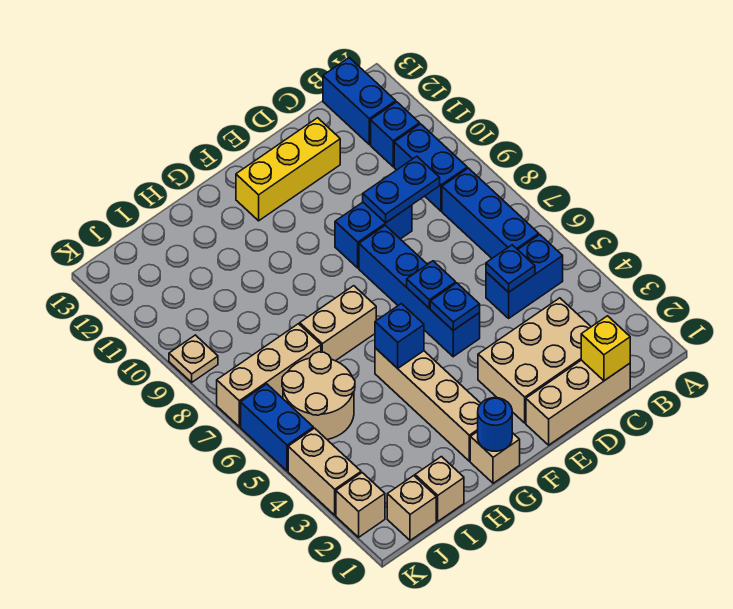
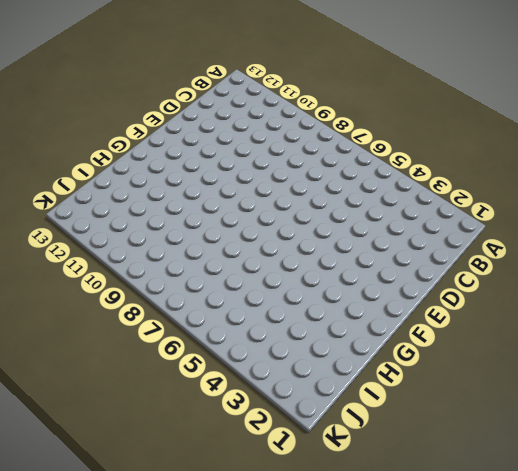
none -> blue 1x2 brick [486,235,563,318]
none -> blue 1x3 brick [442,168,539,258]
none -> blue 1x2 brick [394,124,467,211]

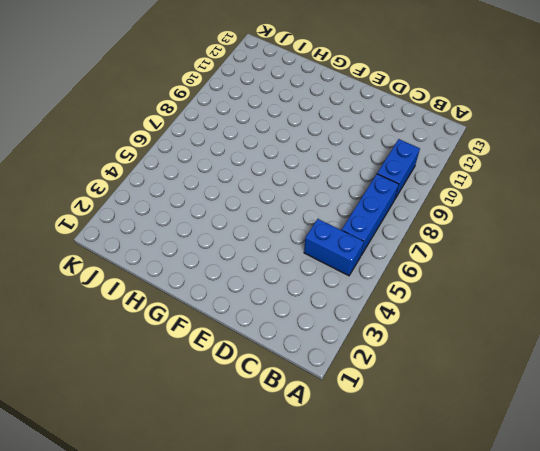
none -> blue 1x1 brick [371,102,420,167]
none -> blue 1x2 brick [323,58,396,144]
none -> tan 1x3 brick [526,360,630,445]

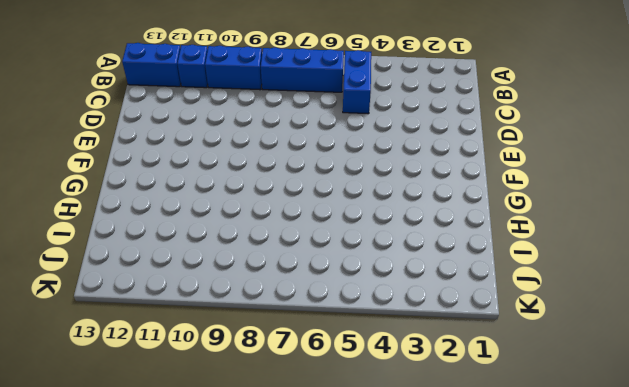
none -> tan 1x3 brick [526,360,630,445]
none -> tan 2x3 brick [478,298,591,423]
none -> blue 1x2 brick [335,202,412,268]

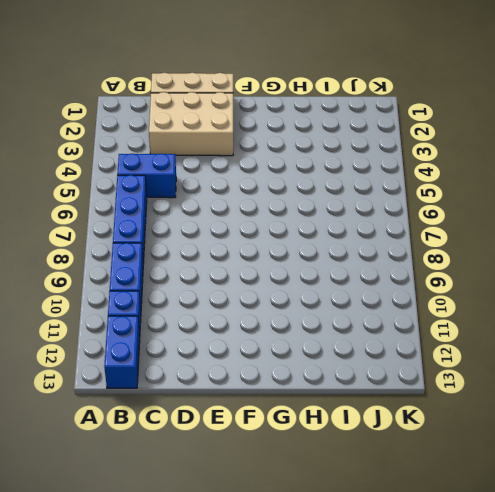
none -> blue 1x2 brick [335,202,412,268]
none -> yellow 1x3 brick [236,118,340,221]
none -> blue 1x4 brick [359,225,480,357]

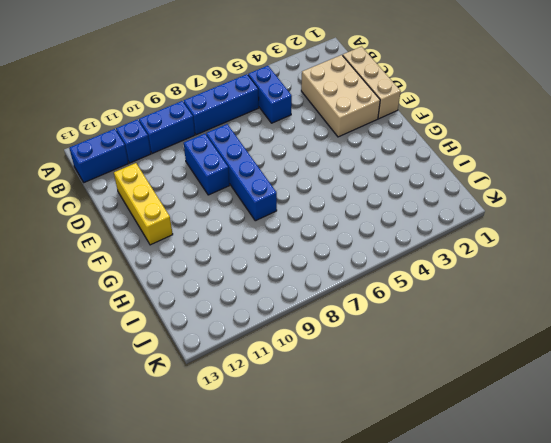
blue 1x4 brick [206,124,277,221] -> blue 1x4 brick turned to [359,225,480,357]
none -> tan 1x1 brick [470,432,520,483]
none -> tan 1x4 brick [375,348,481,461]
none -> tan 1x2 brick [300,286,376,361]

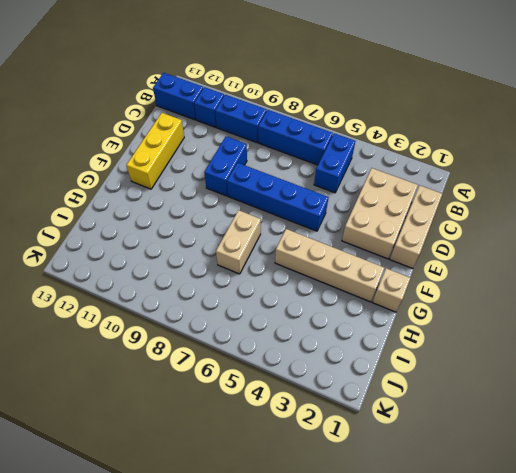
none -> tan 1x1 brick [415,457,464,521]
none -> tan 2x2 round brick [282,352,355,440]
none -> tan 1x3 brick [217,324,321,427]

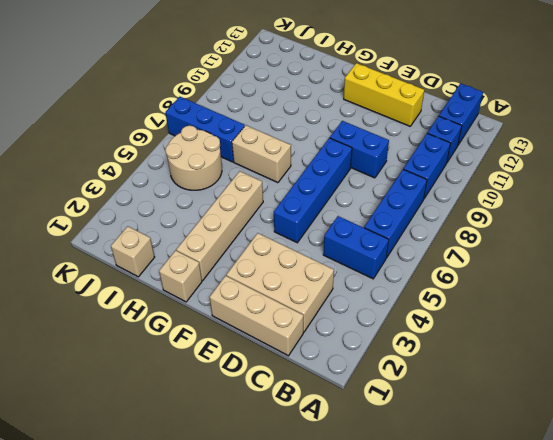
blue 1x3 brick [165,97,245,162] -> tan 1x3 brick [217,324,321,427]
none -> tan 1x1 brick [387,476,436,540]
none -> tan 1x1 brick [336,473,385,537]
none -> tan 1x2 brick [288,428,361,515]

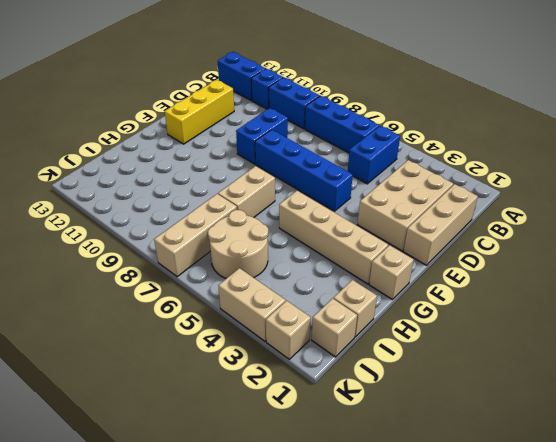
none -> blue 1x2 brick [241,384,313,471]
none -> tan 1x1 plate [169,335,218,382]
none -> yellow 1x1 brick [581,316,630,381]

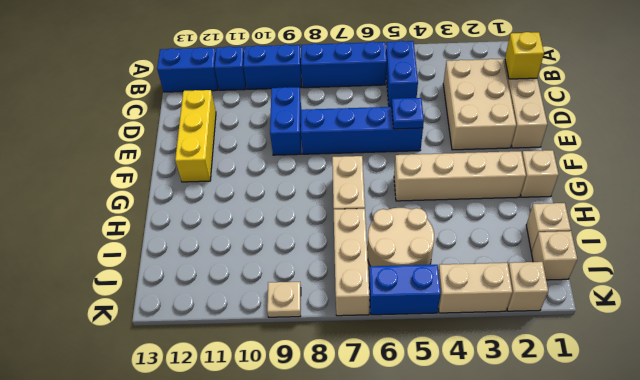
none -> blue 1x1 plate [486,245,535,292]
none -> blue 1x2 plate [363,156,440,223]
none -> blue 1x1 plate [407,261,456,308]

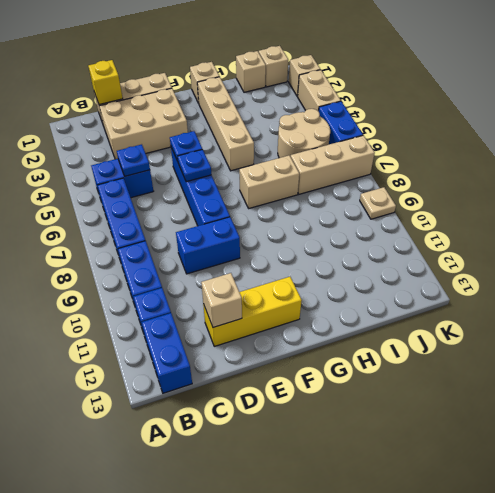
tan 1x1 brick [201,273,242,328] -> none
none -> blue 1x2 plate [363,156,440,223]
none -> blue 1x1 round brick [478,398,512,451]
none -> blue 1x1 brick [375,304,424,368]

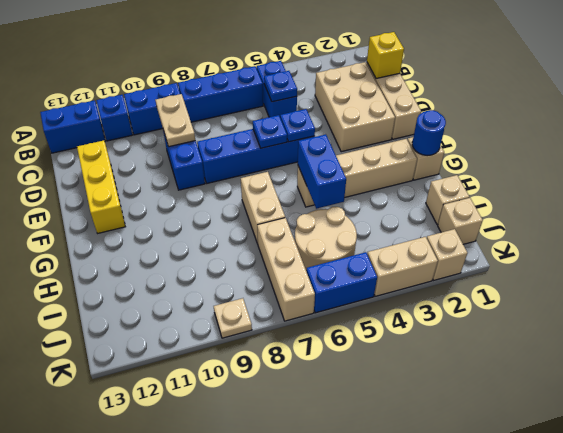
tan 1x2 plate [155,94,195,147] -> blue 1x2 plate [363,156,440,223]
blue 1x2 brick [298,134,346,209] -> blue 1x1 brick [375,304,424,368]

